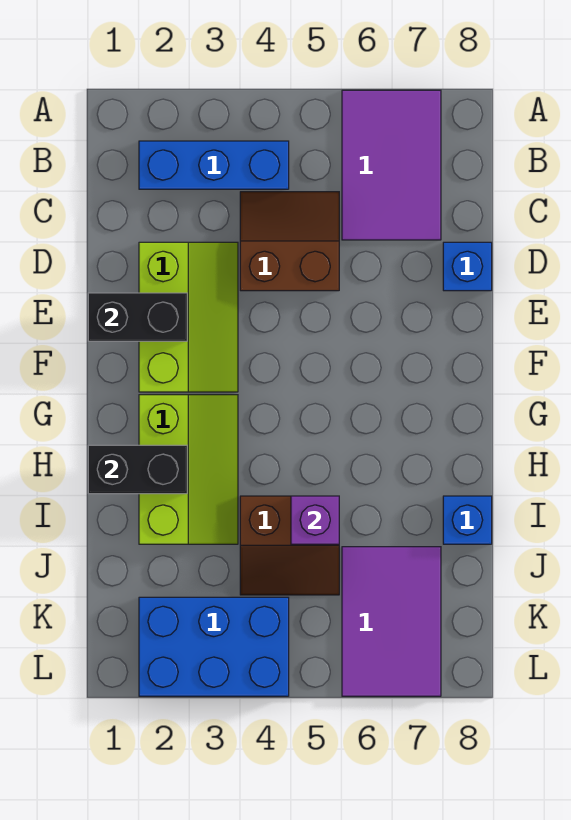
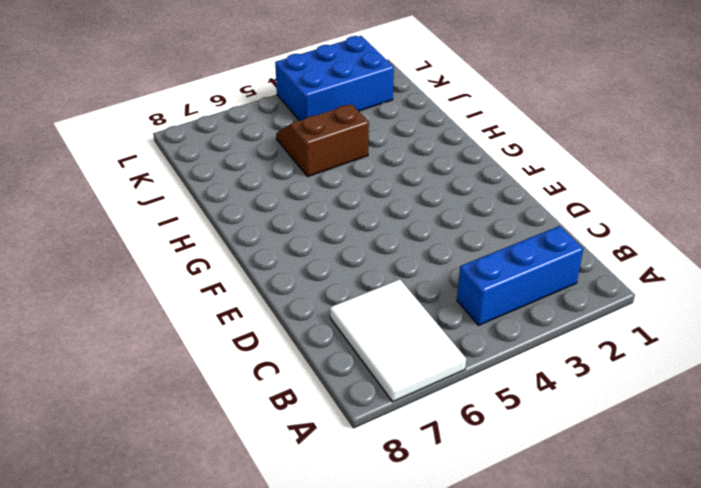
white 2x3 tile [330,279,466,402] -> purple 2x3 tile [342,90,441,240]
none -> brown 2x2 slope [240,192,339,291]
none -> lime 2x3 slope [139,242,238,392]
none -> blue 1x1 brick [443,242,492,291]

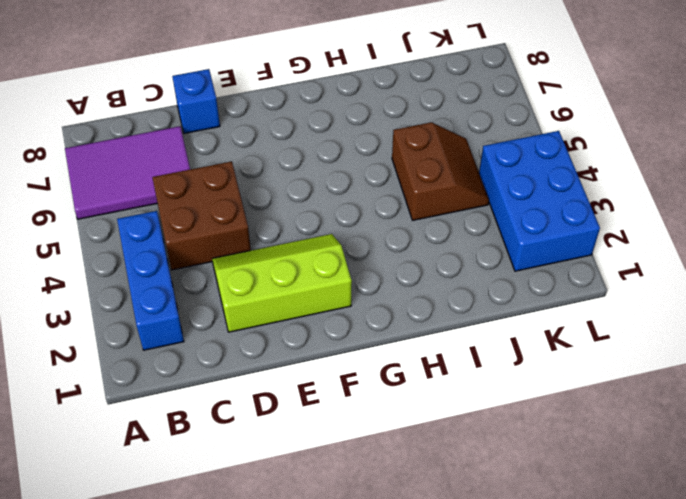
brown 2x2 brick [152,161,251,270] -> brown 2x2 slope [240,192,339,291]
none -> lime 2x3 slope [139,395,238,544]
none -> blue 1x1 brick [443,496,492,544]
none -> purple 2x3 tile [342,547,441,696]

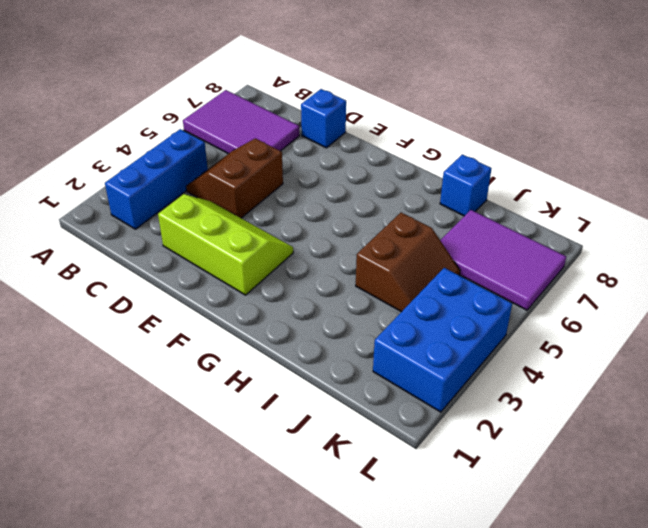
none -> lime 2x3 slope [139,395,238,544]
none -> black 1x2 brick [88,293,187,341]
none -> black 1x2 brick [88,445,187,494]

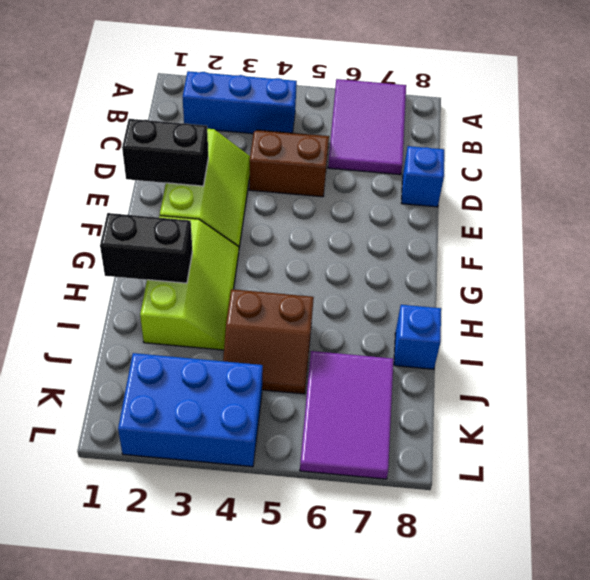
none -> purple 1x1 brick [291,496,339,544]

